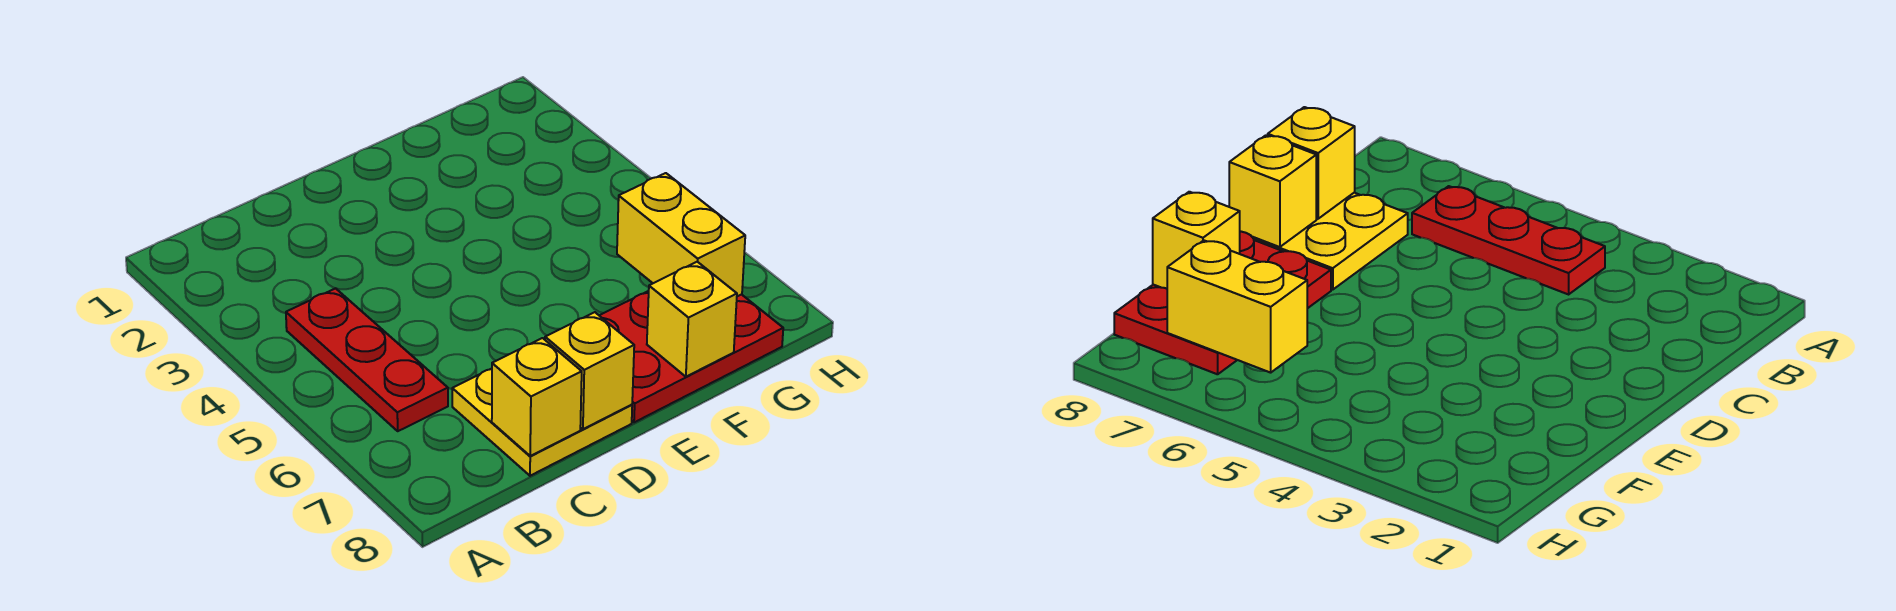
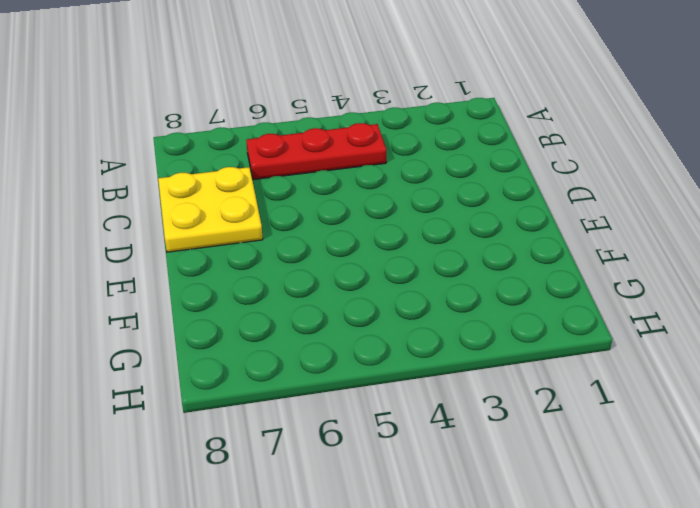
none -> red 2x3 plate [599,291,783,422]
none -> yellow 1x1 brick [492,338,582,456]

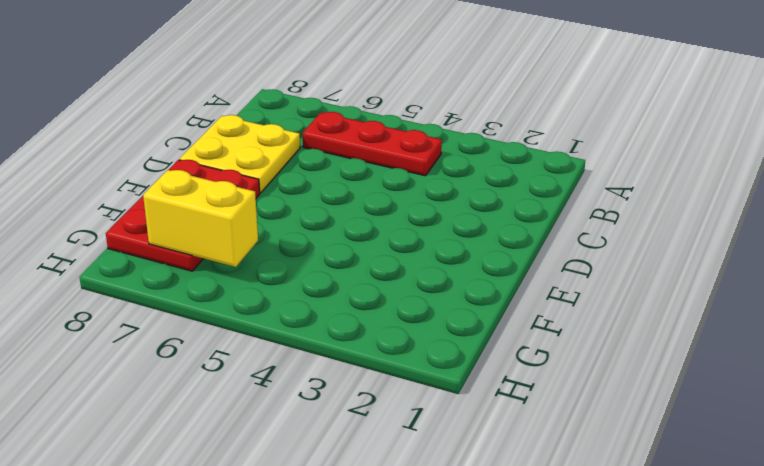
none -> yellow 1x1 brick [492,338,582,456]
none -> yellow 1x1 brick [545,312,634,429]

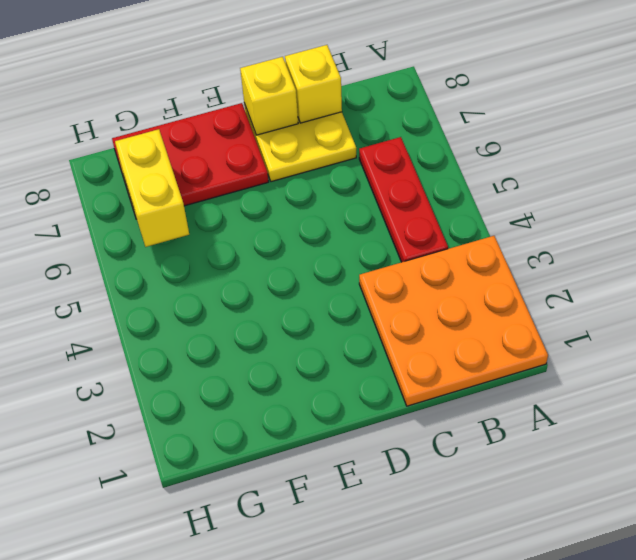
orange 3x3 plate [359,236,548,406] -> none
none -> yellow 1x1 brick [647,262,737,377]

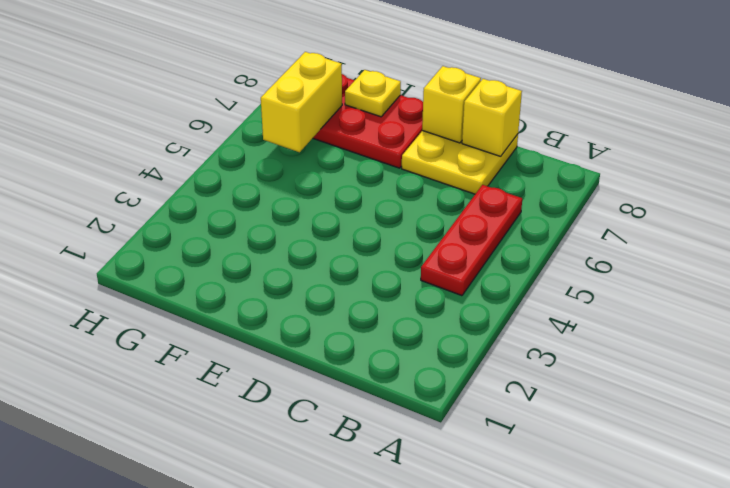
yellow 1x1 plate [345,70,401,117] -> yellow 1x1 brick [647,262,737,377]

